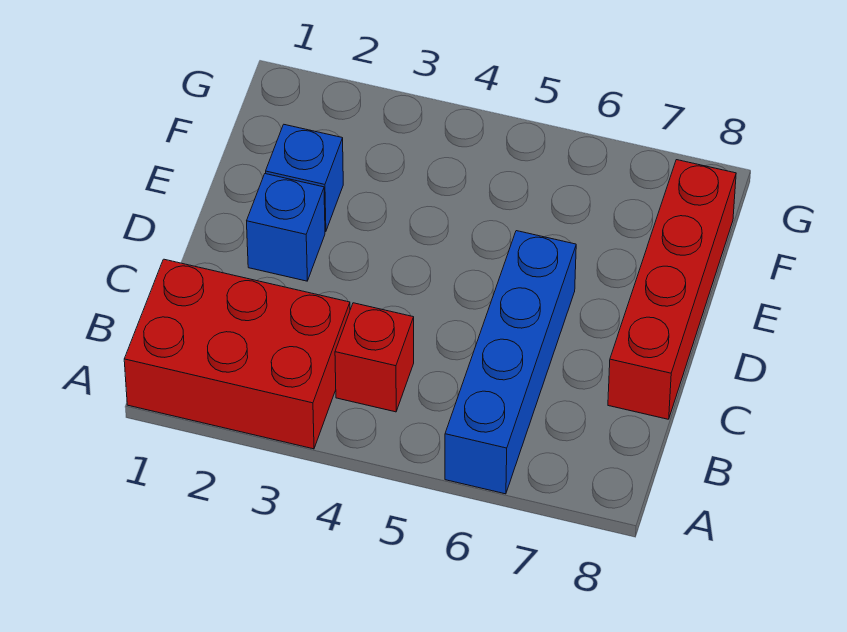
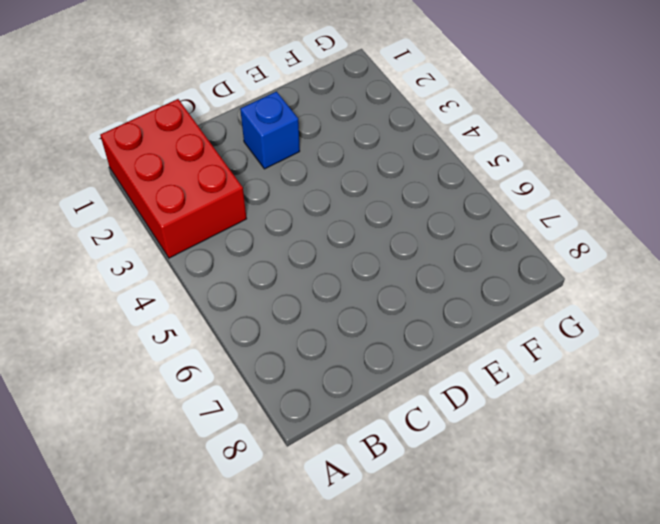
none -> blue 1x4 brick [445,231,576,494]
none -> red 1x1 brick [335,303,414,412]

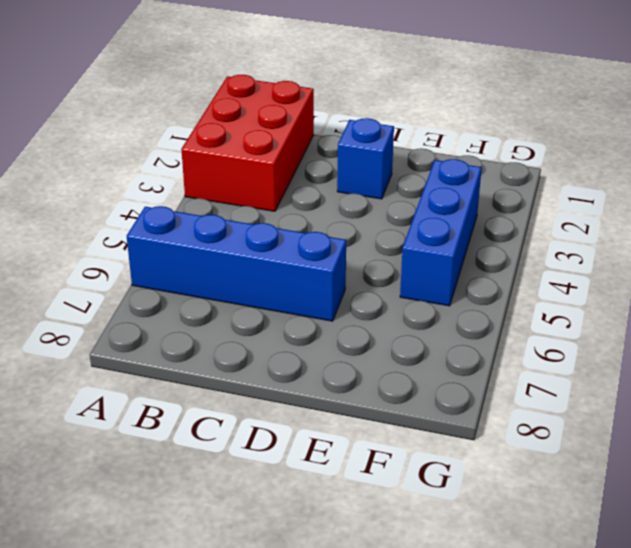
blue 1x3 brick [400,159,482,306] -> none
none -> red 1x1 brick [335,303,414,412]
none -> red 1x4 brick [608,160,736,419]

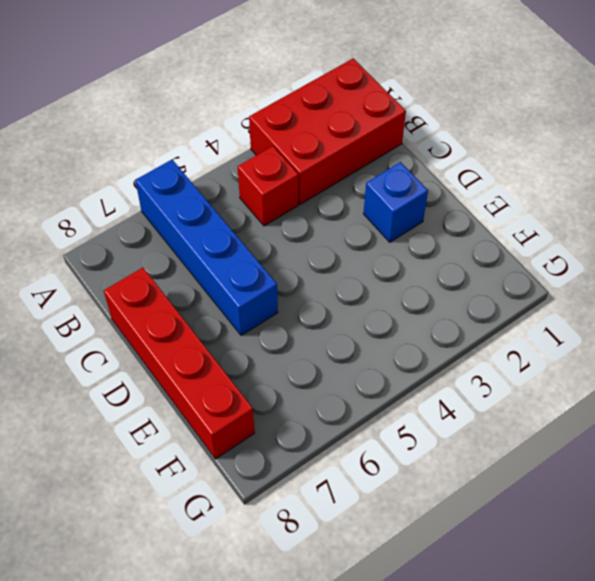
none -> blue 1x1 brick [266,125,343,232]

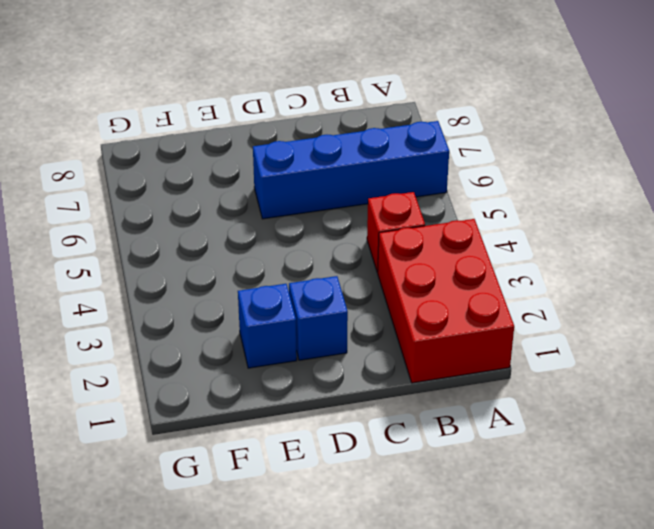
none -> red 1x4 brick [608,160,736,419]

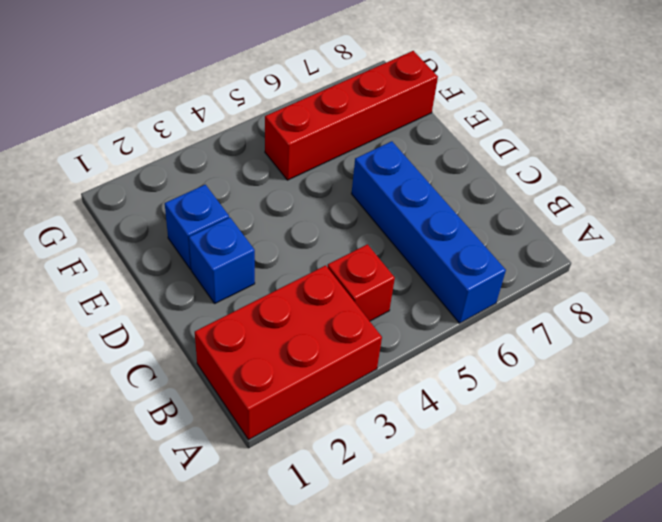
red 1x4 brick [265,51,438,180] -> red 1x4 brick turned to [608,160,736,419]

